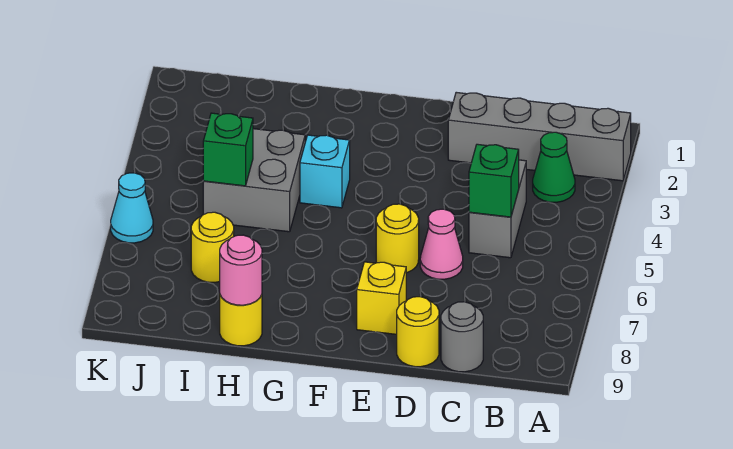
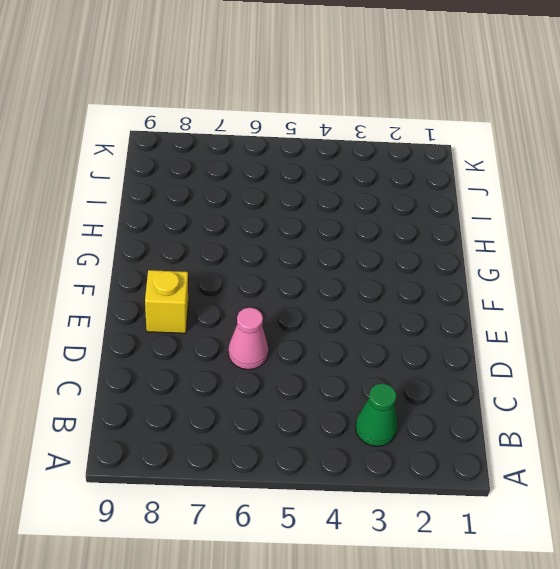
none -> grey 1x4 brick [448,92,631,181]
none -> grey 1x2 brick [469,160,526,258]
none -> grey 1x1 round brick [441,302,483,372]

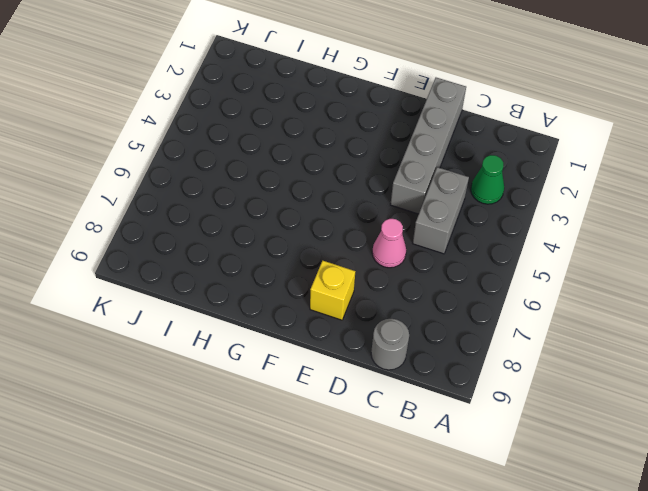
grey 1x4 brick [390,78,466,214] -> grey 1x4 brick turned to [448,92,631,181]
none -> yellow 1x1 round brick [397,297,439,367]
none -> yellow 1x1 round brick [376,204,419,273]
none -> cyan 1x1 brick [300,135,350,208]

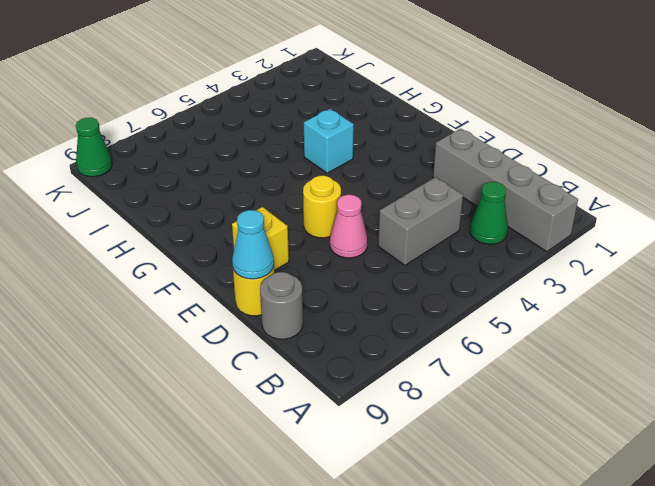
cyan 1x1 cone [232,210,274,279] -> cyan 1x1 cone moved to [111,173,153,243]
green 1x1 cone [76,118,112,177] -> none
none -> grey 2x2 brick [203,129,305,232]
none -> yellow 1x1 round brick [220,295,262,346]
none -> yellow 1x1 round brick [191,212,234,282]

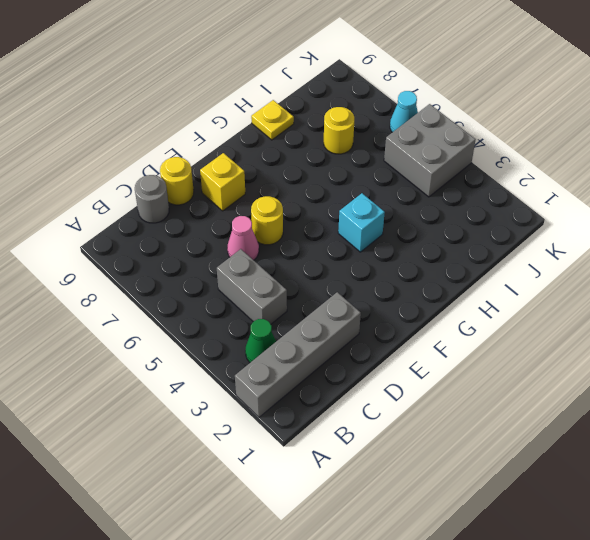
yellow 1x1 plate [251,100,294,140] -> yellow 1x1 round brick [220,295,262,346]
grey 2x2 brick [384,104,476,197] -> grey 2x2 brick moved to [203,129,305,232]
none -> green 1x1 brick [469,144,519,217]
none -> pink 1x1 round brick [220,235,262,305]
none -> green 1x1 brick [203,113,253,186]

